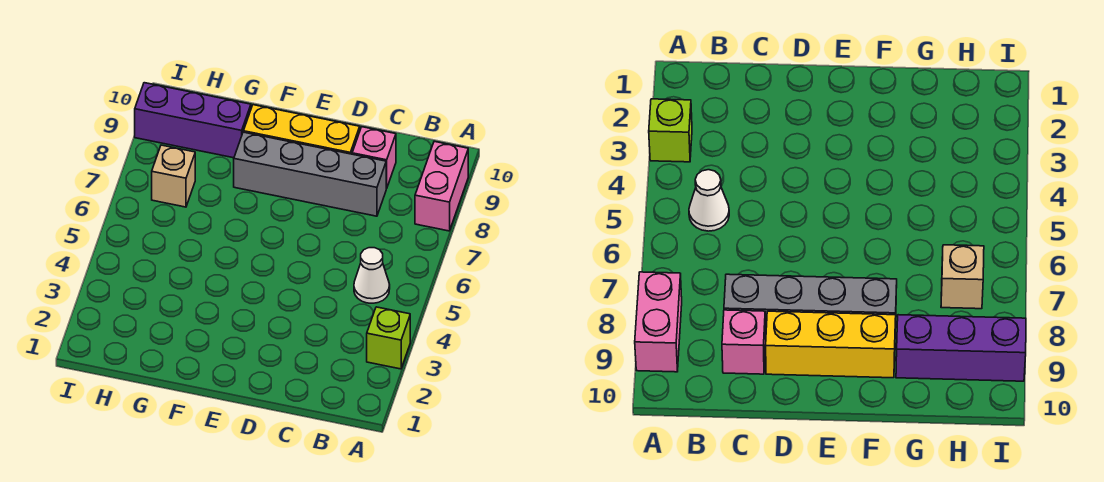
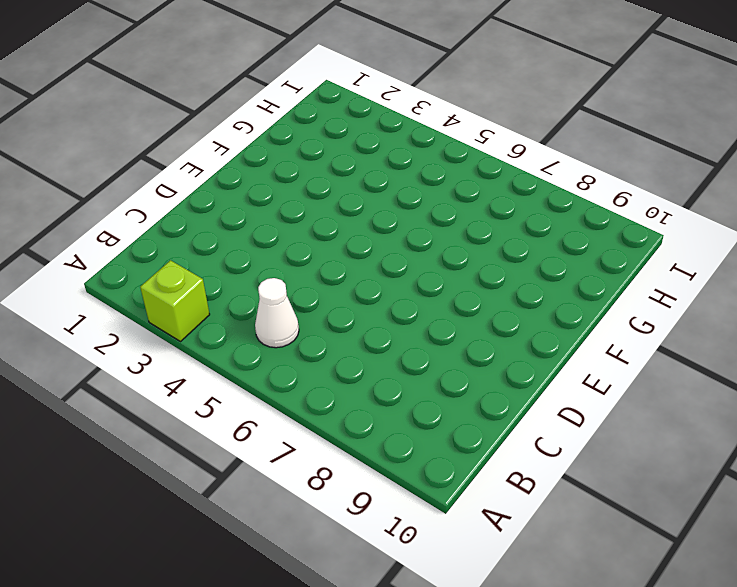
none -> pink 1x2 brick [415,141,468,231]
none -> grey 1x4 brick [234,132,387,216]

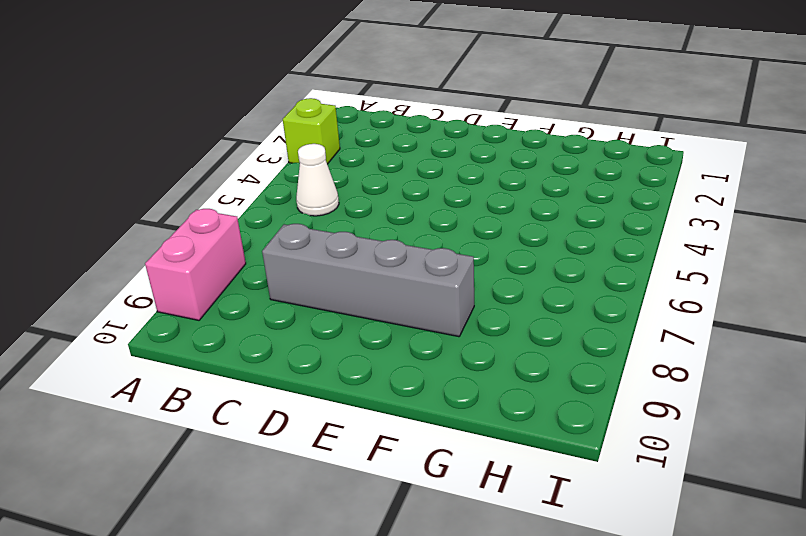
none -> pink 1x1 brick [352,127,396,188]
none -> yellow 1x3 brick [243,105,360,154]

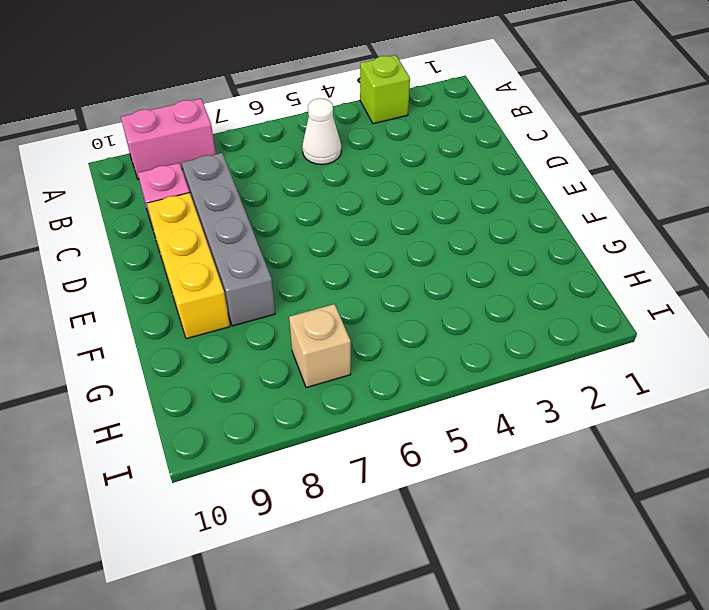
none -> purple 1x3 brick [135,83,251,158]

